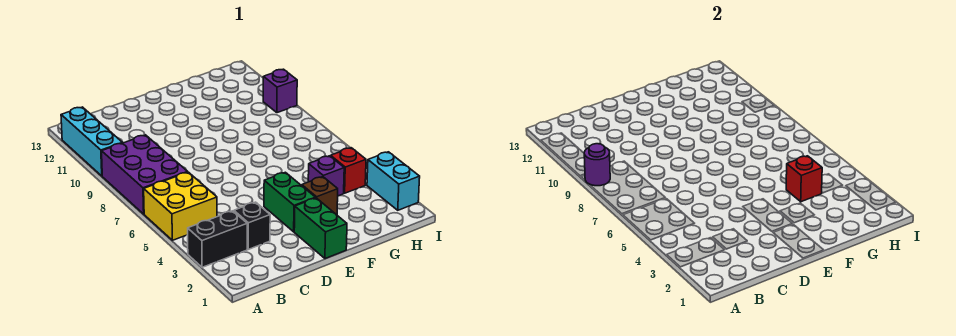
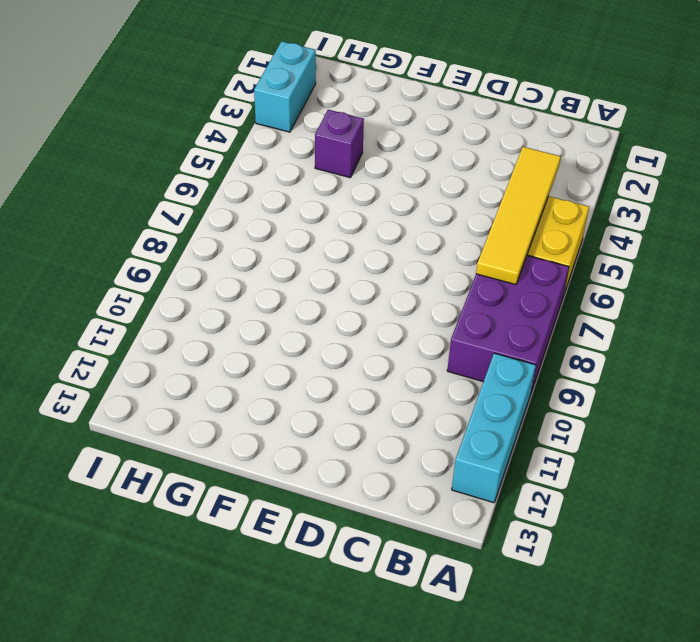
yellow 1x4 tile [476,147,561,285] -> none
none -> black 1x2 brick [188,211,247,267]
none -> black 1x1 brick [234,202,270,249]
none -> green 1x2 brick [294,198,347,259]

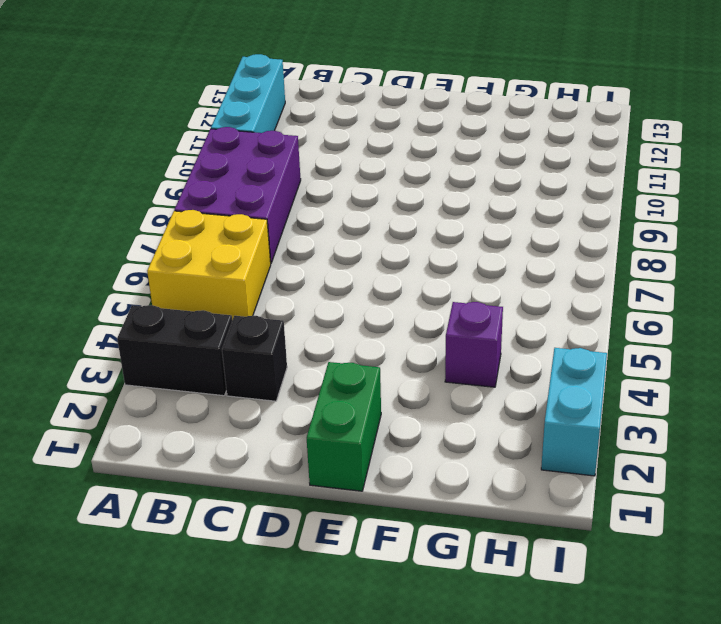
none -> green 1x2 brick [264,172,315,232]
none -> brown 1x1 brick [302,177,338,215]
none -> red 1x1 brick [331,148,366,193]

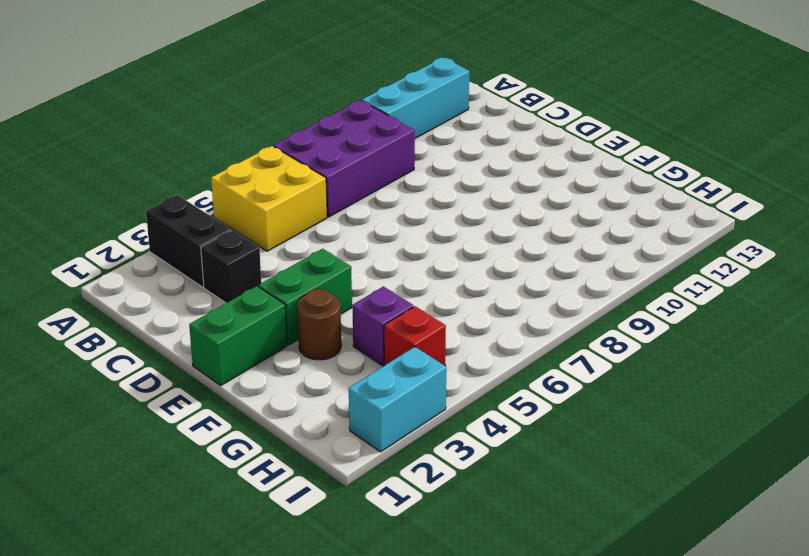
brown 1x1 round brick [297,289,341,360] -> brown 1x1 brick [302,177,338,215]
none -> purple 1x1 brick [263,69,297,113]
none -> purple 1x1 round brick [584,144,610,186]
none -> red 1x1 brick [786,156,822,202]

